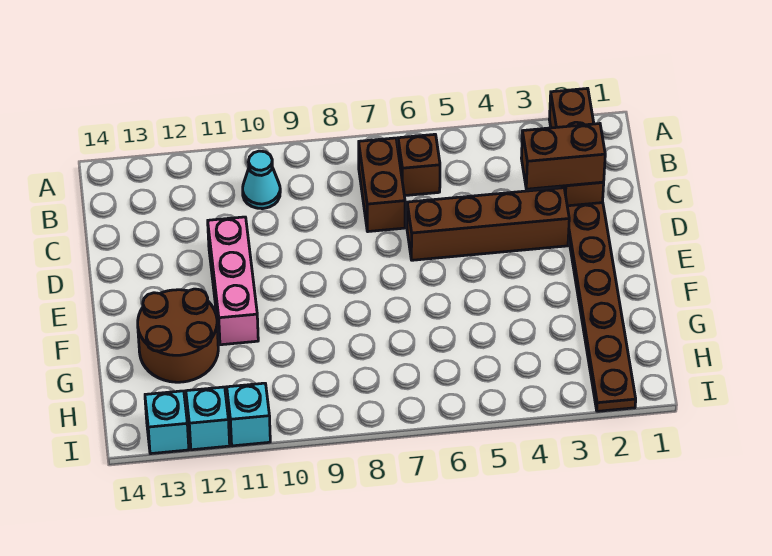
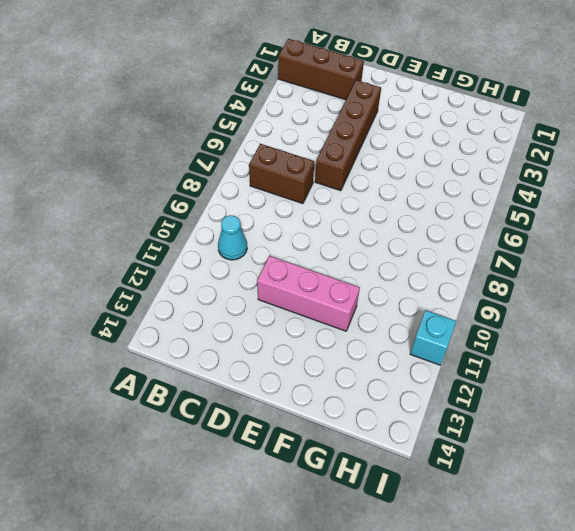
none -> brown 1x1 brick [398,134,440,196]
none -> brown 1x6 plate [567,203,636,411]
none -> brown 2x2 round brick [138,289,218,382]

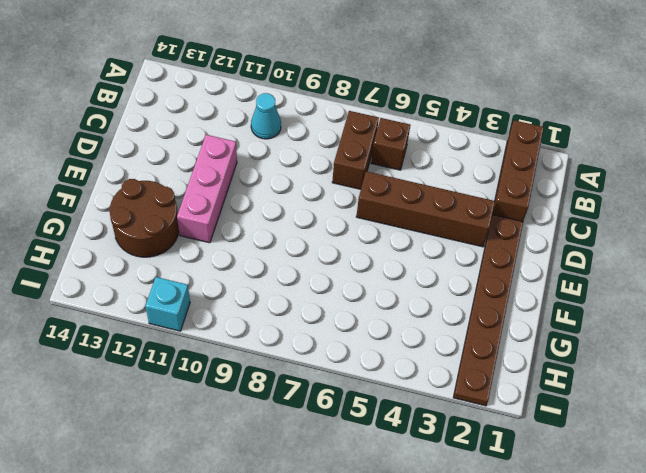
none -> cyan 1x1 brick [186,387,230,450]
none -> cyan 1x1 brick [145,391,189,454]
none -> brown 1x2 brick [521,124,605,189]

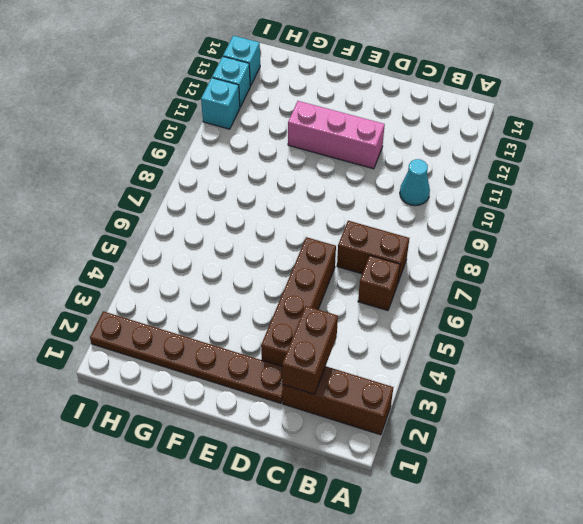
none -> brown 2x2 round brick [138,289,218,382]

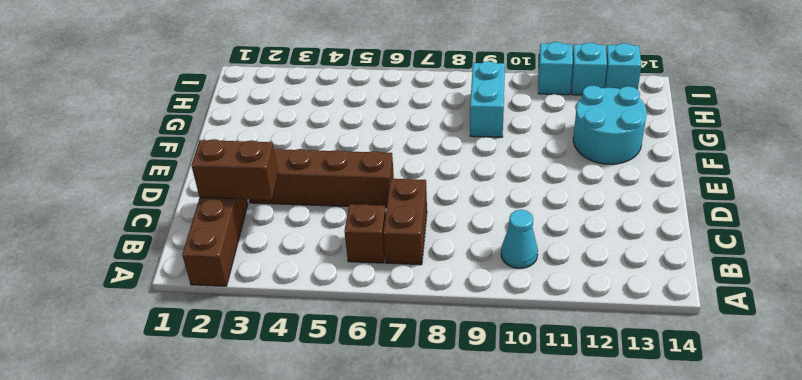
cyan 2x2 round brick [573,86,647,164] -> brown 2x2 round brick [138,289,218,382]
cyan 1x2 brick [470,61,505,137] -> none
none -> brown 1x6 plate [567,203,636,411]
none -> pink 1x3 brick [208,217,258,345]

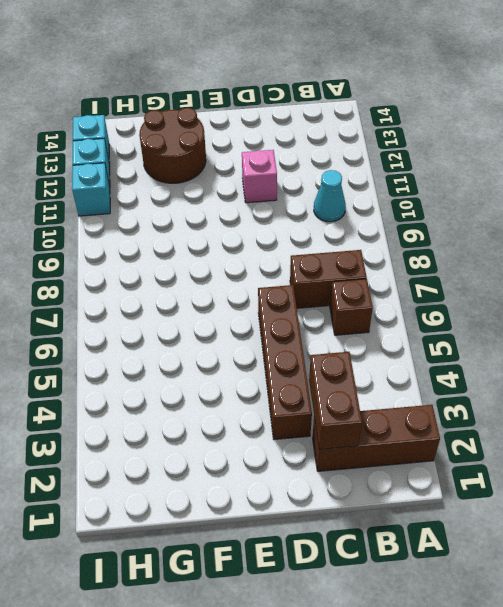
pink 1x1 brick [242,150,277,203] -> pink 1x3 brick [208,217,258,345]
none -> brown 1x6 plate [567,203,636,411]

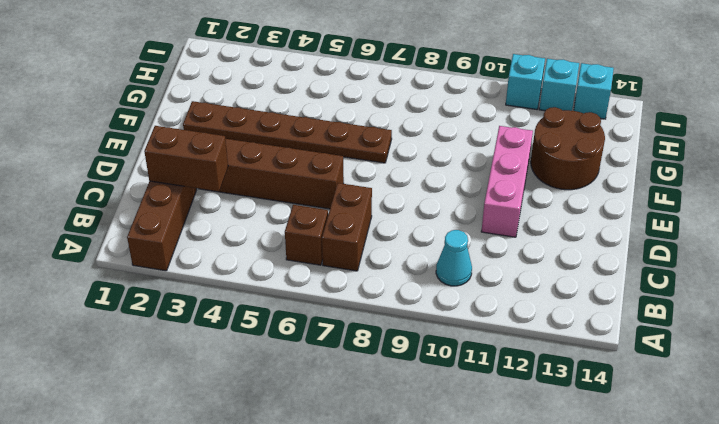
brown 1x6 plate [183,101,392,163] -> brown 1x6 plate turned to [567,203,636,411]

